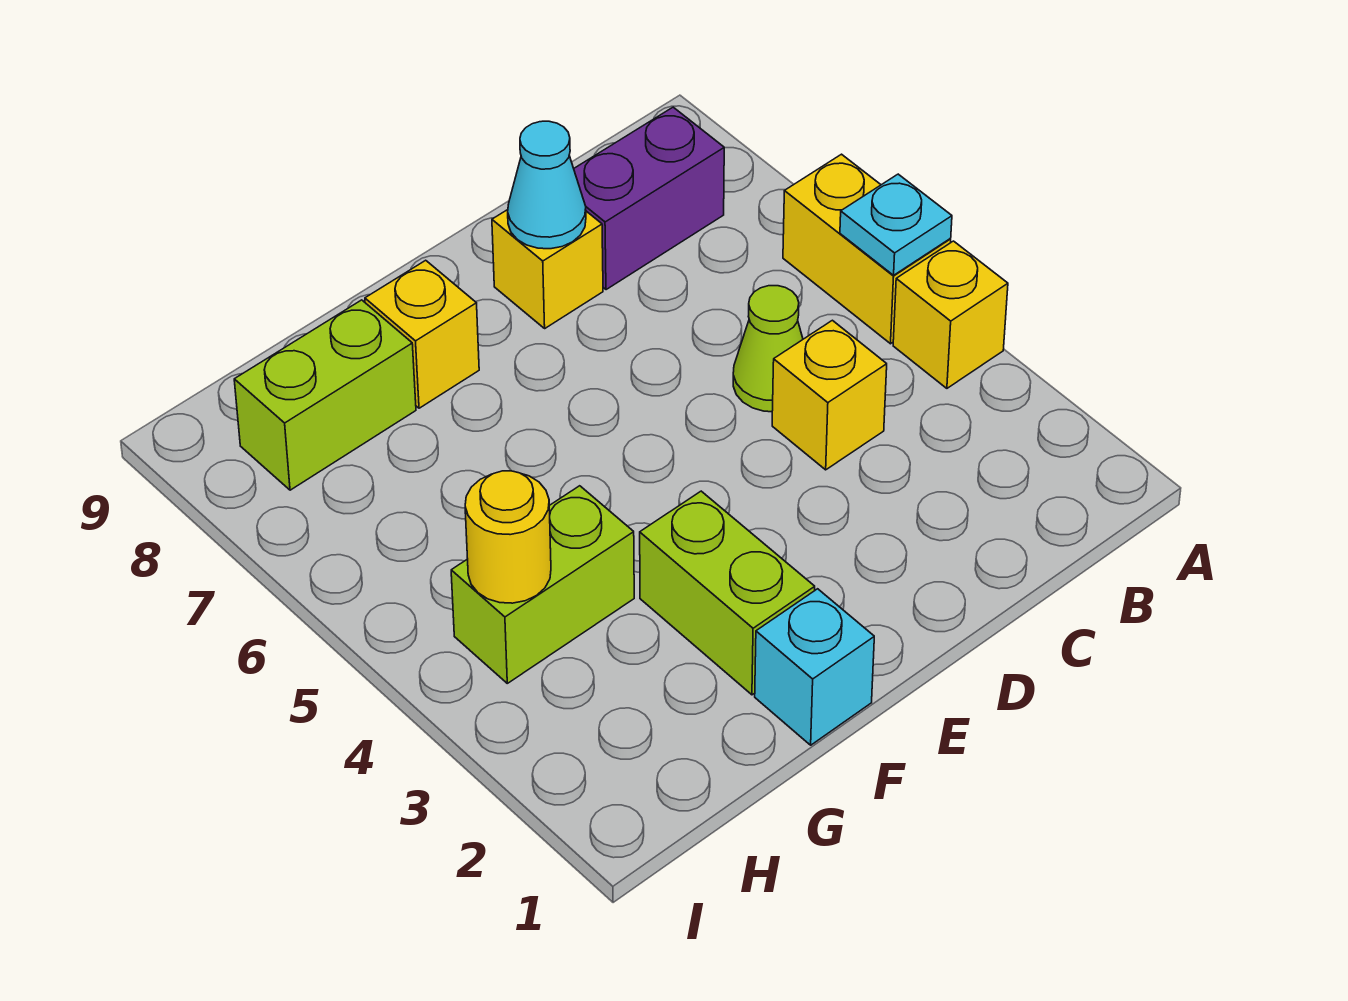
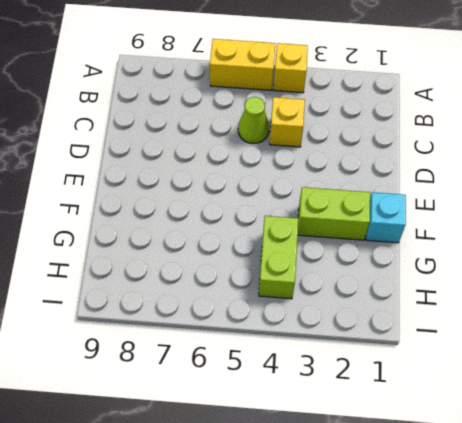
none -> purple 1x2 brick [574,107,724,290]
none -> yellow 1x1 brick [492,210,603,328]
none -> yellow 1x1 brick [365,260,479,408]

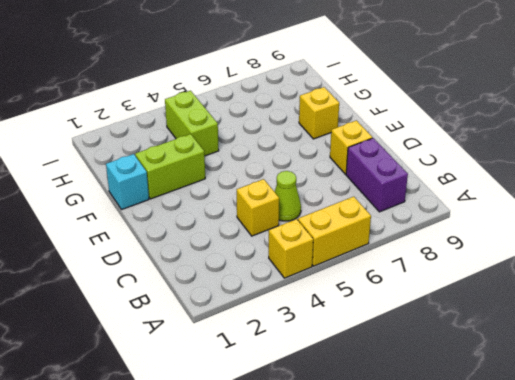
none -> lime 1x2 brick [234,300,416,490]
none -> cyan 1x1 plate [840,174,952,275]
none -> cyan 1x1 cone [508,121,586,249]

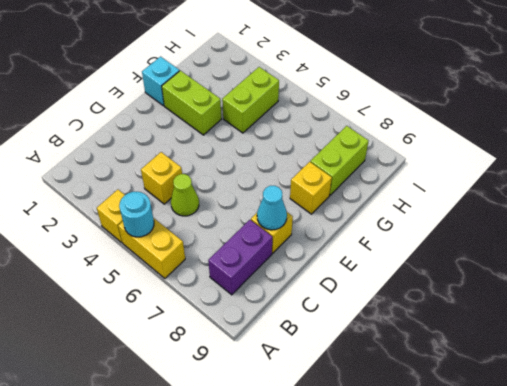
cyan 1x1 round brick [119,192,154,237] -> cyan 1x1 plate [840,174,952,275]
none -> yellow 1x1 round brick [465,471,551,603]

